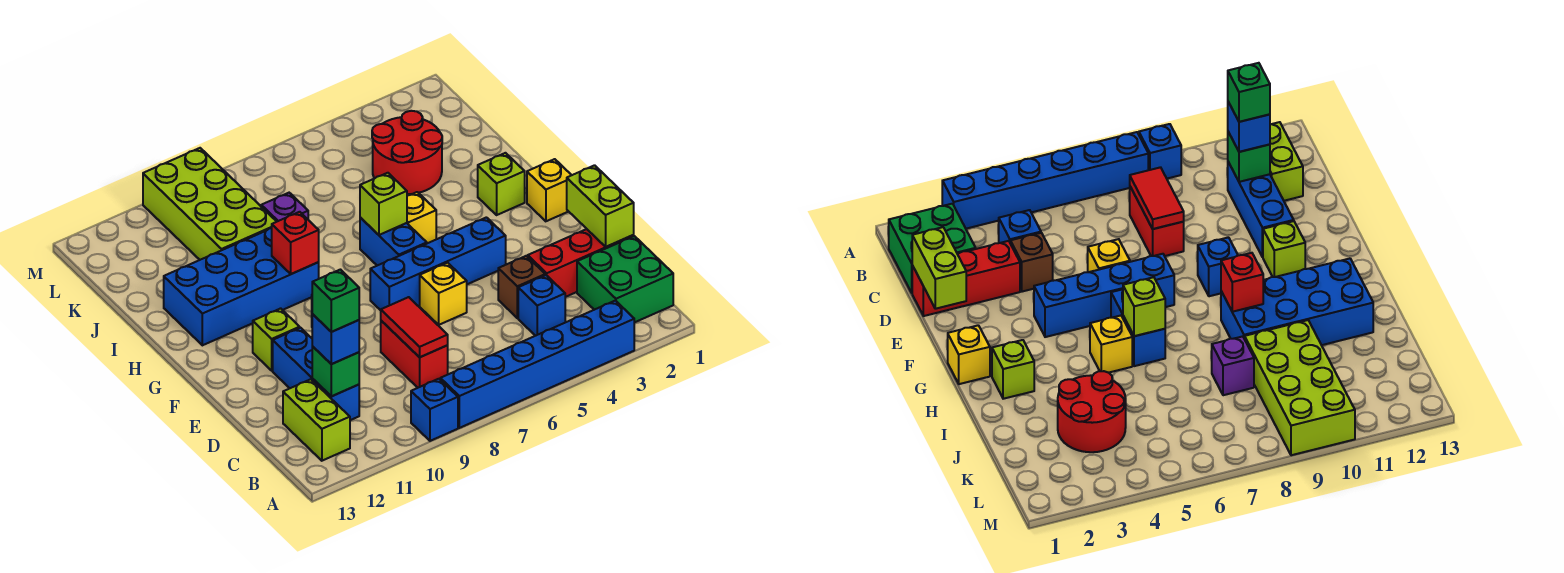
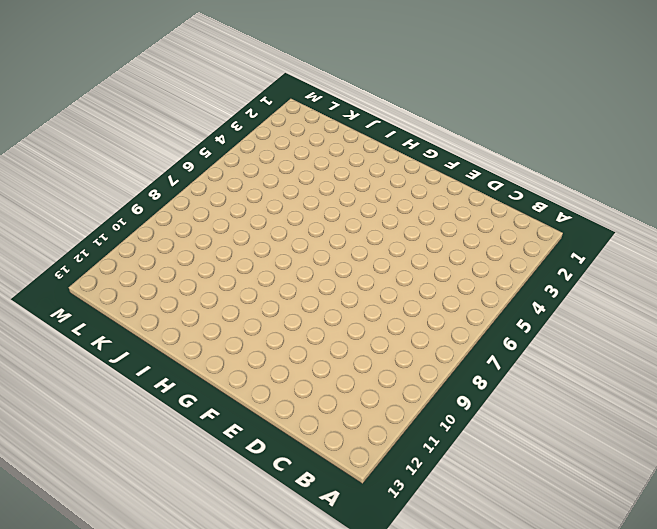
none -> blue 1x6 brick [440,301,634,428]
none -> blue 1x1 brick [411,379,458,441]
none -> green 2x2 brick [577,236,673,323]

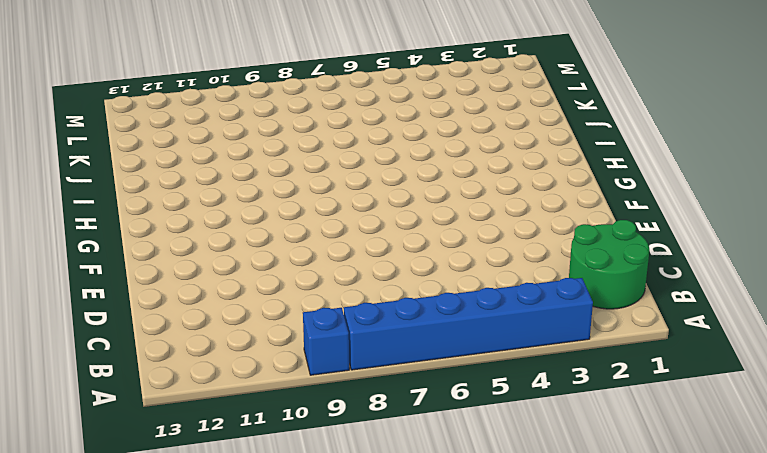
green 2x2 round brick [569,220,649,309] -> green 2x2 brick [577,236,673,323]
none -> lime 1x2 brick [283,379,350,461]
none -> blue 1x1 brick [518,275,565,336]
none -> red 1x2 brick [381,321,448,388]

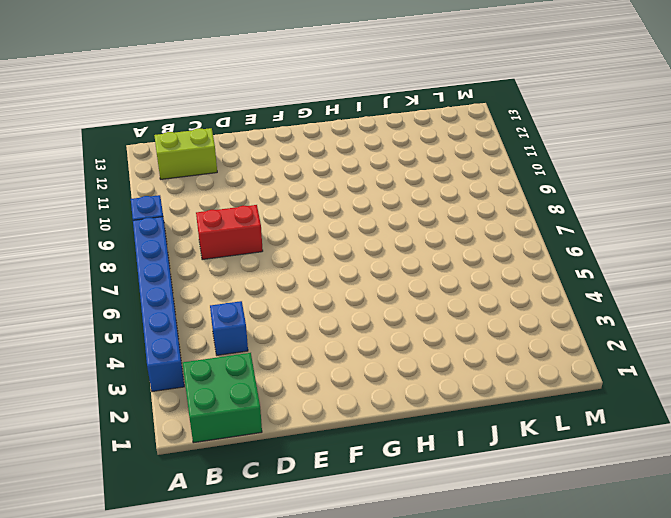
none -> blue 1x3 brick [273,328,359,420]
none -> red 1x3 brick [528,229,634,297]
none -> brown 1x1 brick [498,256,545,318]

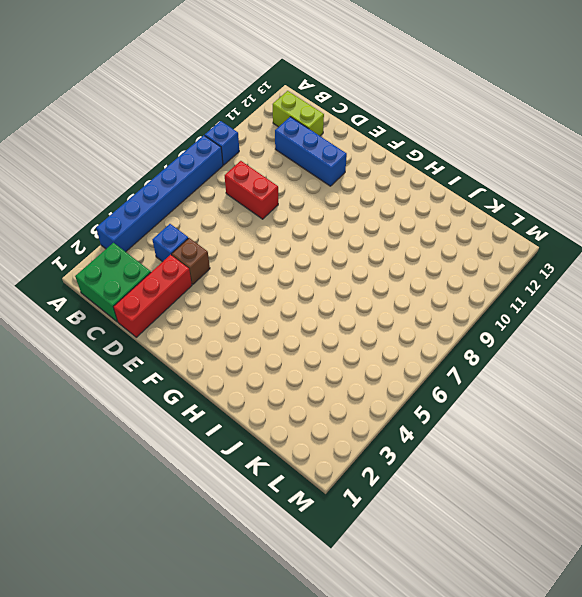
none -> yellow 1x1 brick [420,263,467,325]
none -> blue 1x4 brick [370,217,506,310]
none -> blue 1x1 brick [1198,237,1238,296]

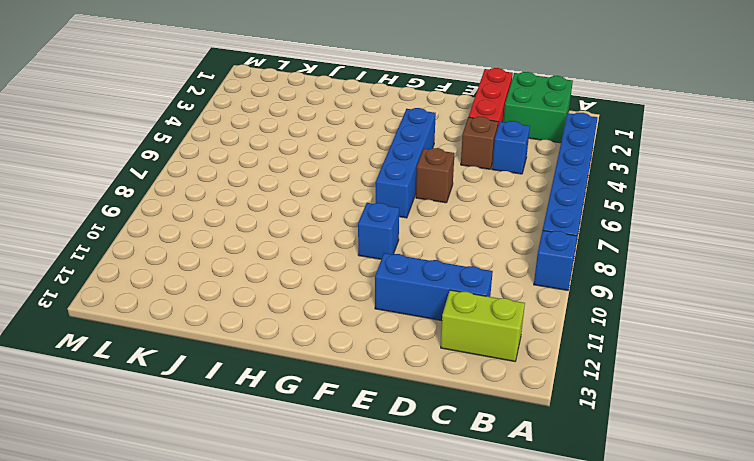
brown 1x1 brick [416,148,454,203] -> yellow 1x1 brick [420,263,467,325]
none -> red 1x2 brick [381,321,448,388]
none -> lime 1x1 brick [253,308,300,371]
none -> yellow 1x1 brick [527,159,571,221]

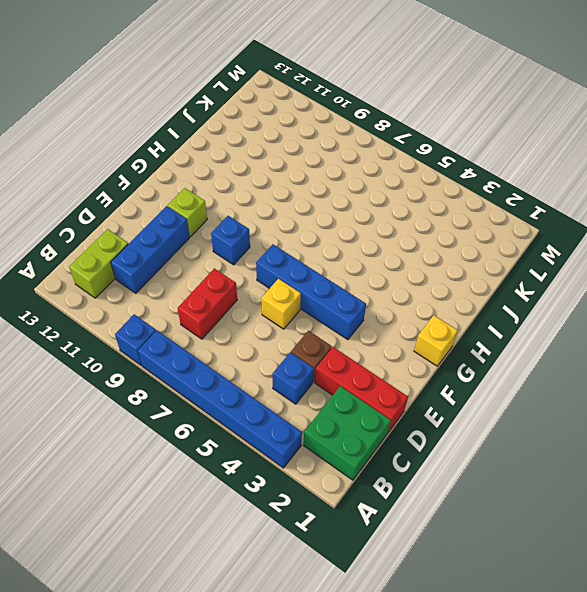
none -> blue 1x2 brick [360,217,427,266]
none -> lime 1x1 brick [478,153,525,215]
none -> yellow 1x1 brick [407,192,436,243]

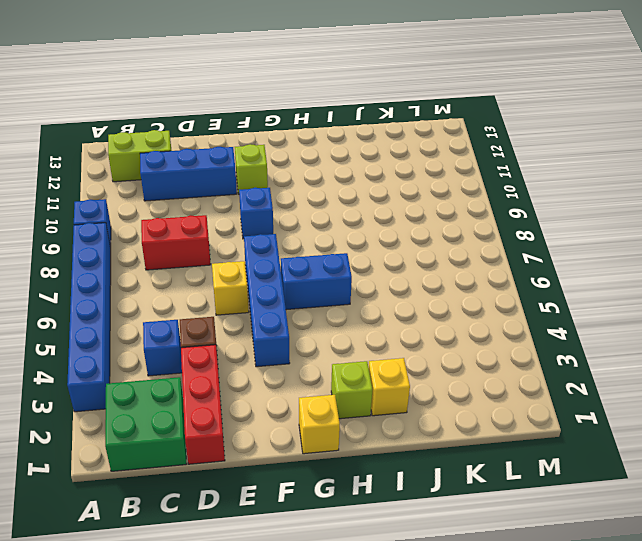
yellow 1x1 brick [369,358,410,416] -> yellow 1x1 brick moved to [407,192,436,243]
none -> blue 2x4 brick [164,228,319,345]
none -> red 2x2 round brick [372,111,442,194]
none -> purple 1x1 brick [261,193,308,221]

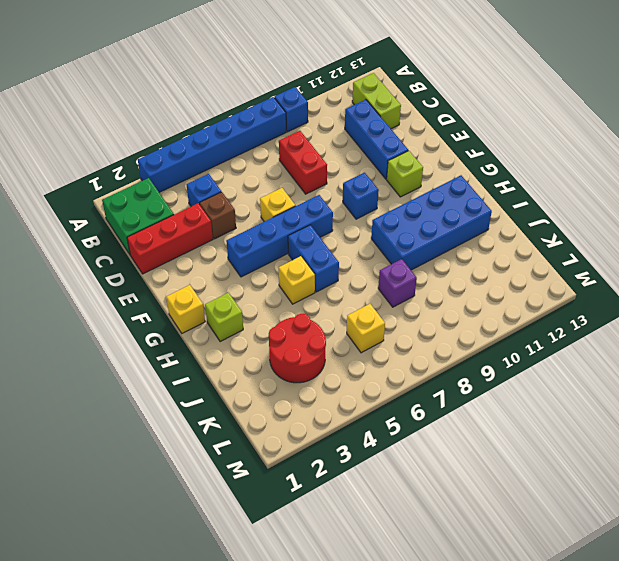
yellow 1x1 brick [347,304,385,353] -> none
none -> lime 2x4 brick [143,148,277,260]
none -> red 1x2 tile [381,297,448,357]
none -> green 1x1 brick [312,347,359,396]

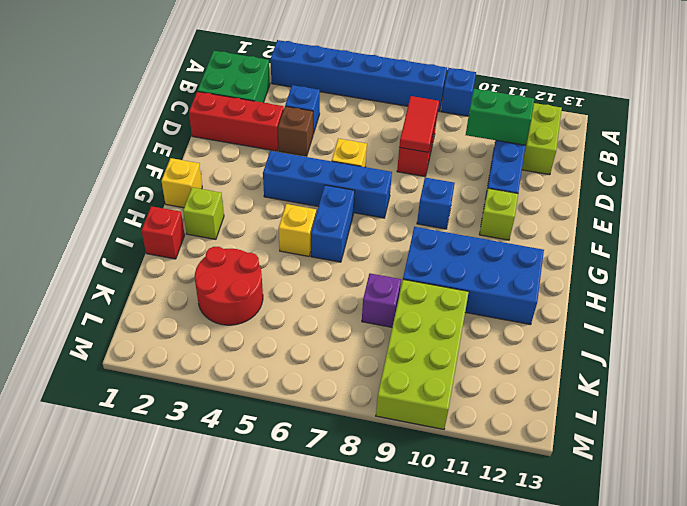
green 1x2 brick [466,89,534,145] -> green 1x1 brick [312,347,359,396]
red 1x1 brick [141,206,185,259] -> red 1x1 brick moved to [272,212,319,274]
none -> lime 1x2 brick [567,165,634,247]
none -> lime 1x1 brick [360,173,407,235]
none -> blue 1x1 brick [312,314,359,364]

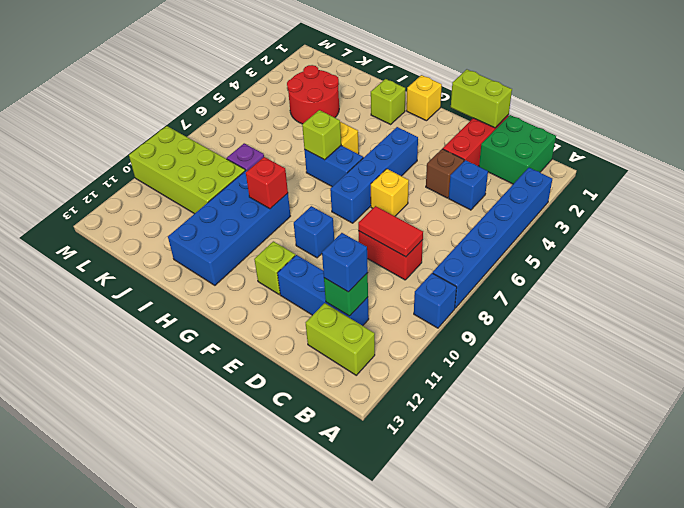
none -> green 1x1 brick [312,270,359,332]

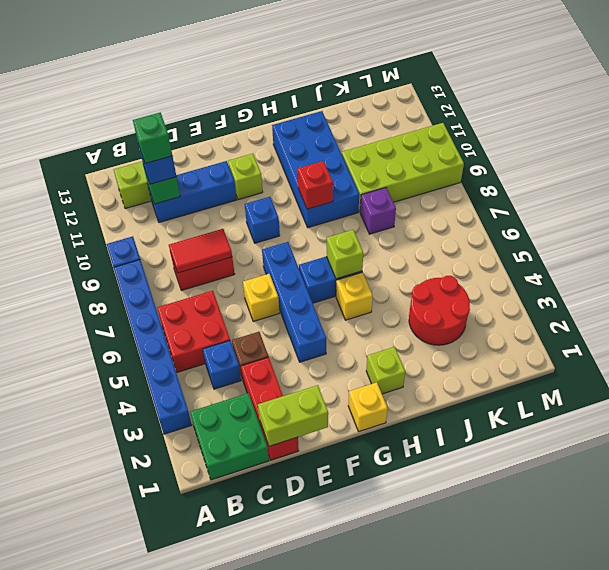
red 2x2 brick [157,291,230,372] -> none

